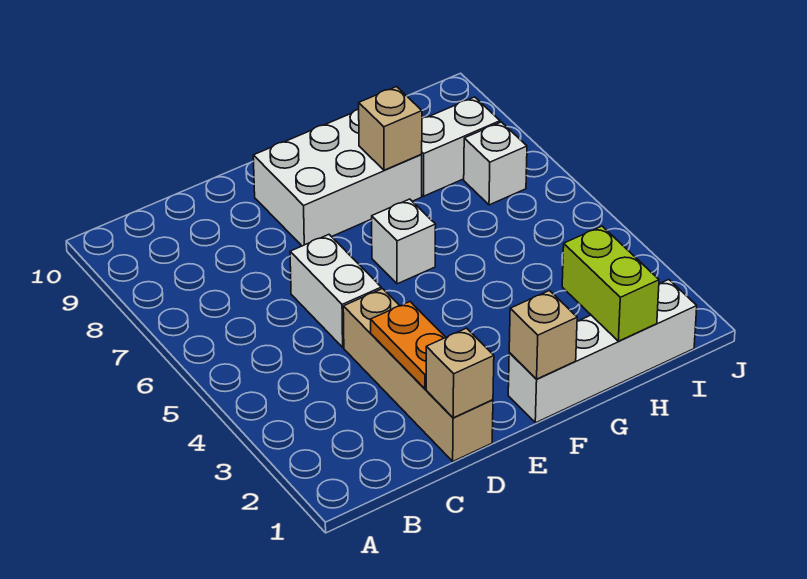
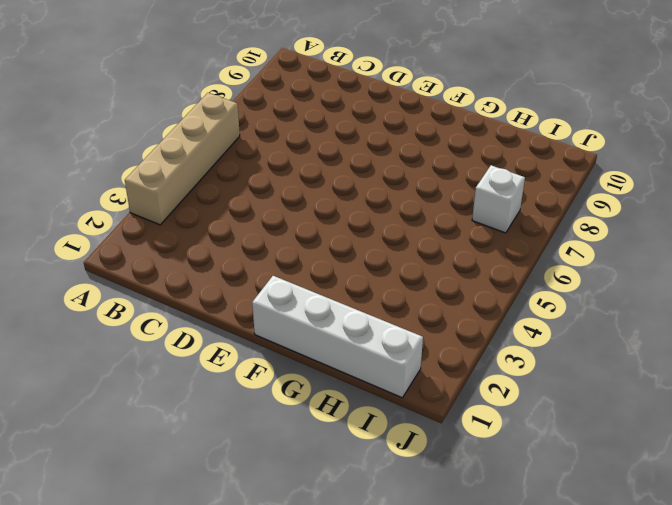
tan 1x4 brick [125,93,240,225] -> tan 1x4 brick moved to [343,289,493,461]
none -> white 1x2 brick [290,235,381,347]
none -> white 2x3 brick [253,109,422,246]
none -> white 1x1 brick [372,199,436,284]

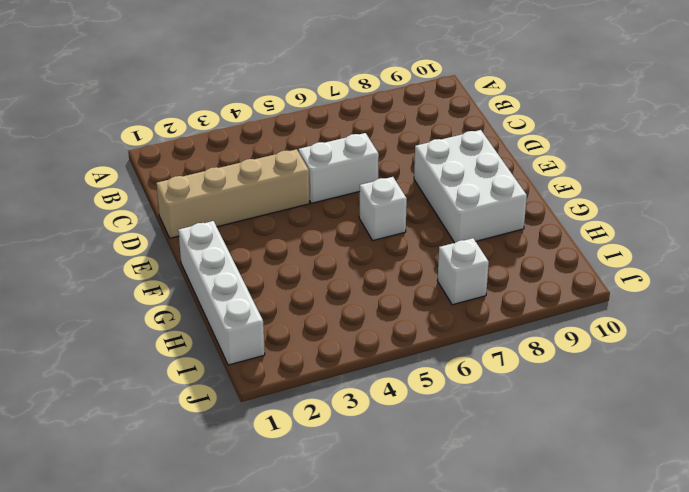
none -> white 1x2 brick [422,97,500,196]
none -> tan 1x1 brick [426,328,494,418]
none -> orange 1x2 plate [371,302,446,389]

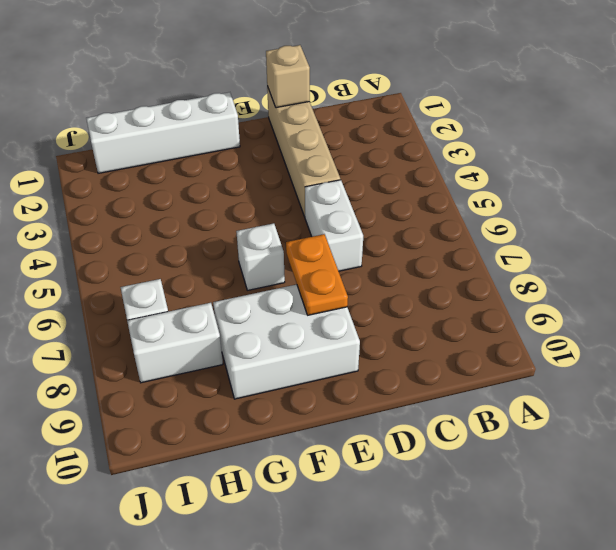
orange 1x2 plate [286,234,348,315] -> orange 1x2 plate moved to [371,302,446,389]
none -> tan 1x1 brick [509,291,577,379]
none -> tan 1x1 brick [359,87,422,170]
none -> lime 1x2 brick [562,226,659,341]

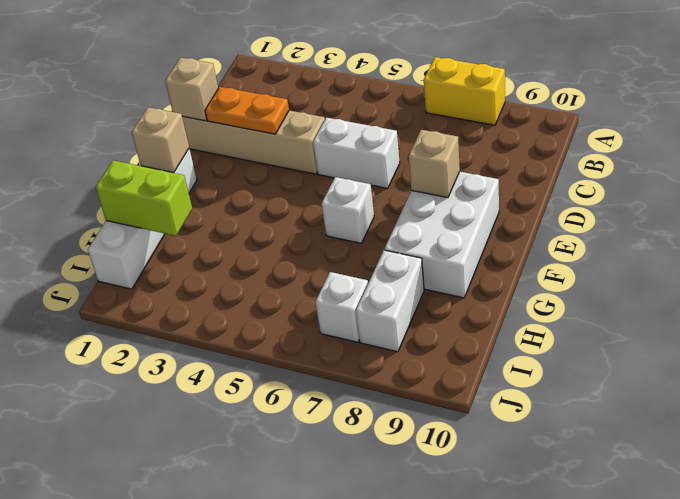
yellow 1x2 brick [424,57,505,125] -> none
tan 1x1 brick [409,130,460,198] -> tan 1x1 brick moved to [359,87,422,170]

